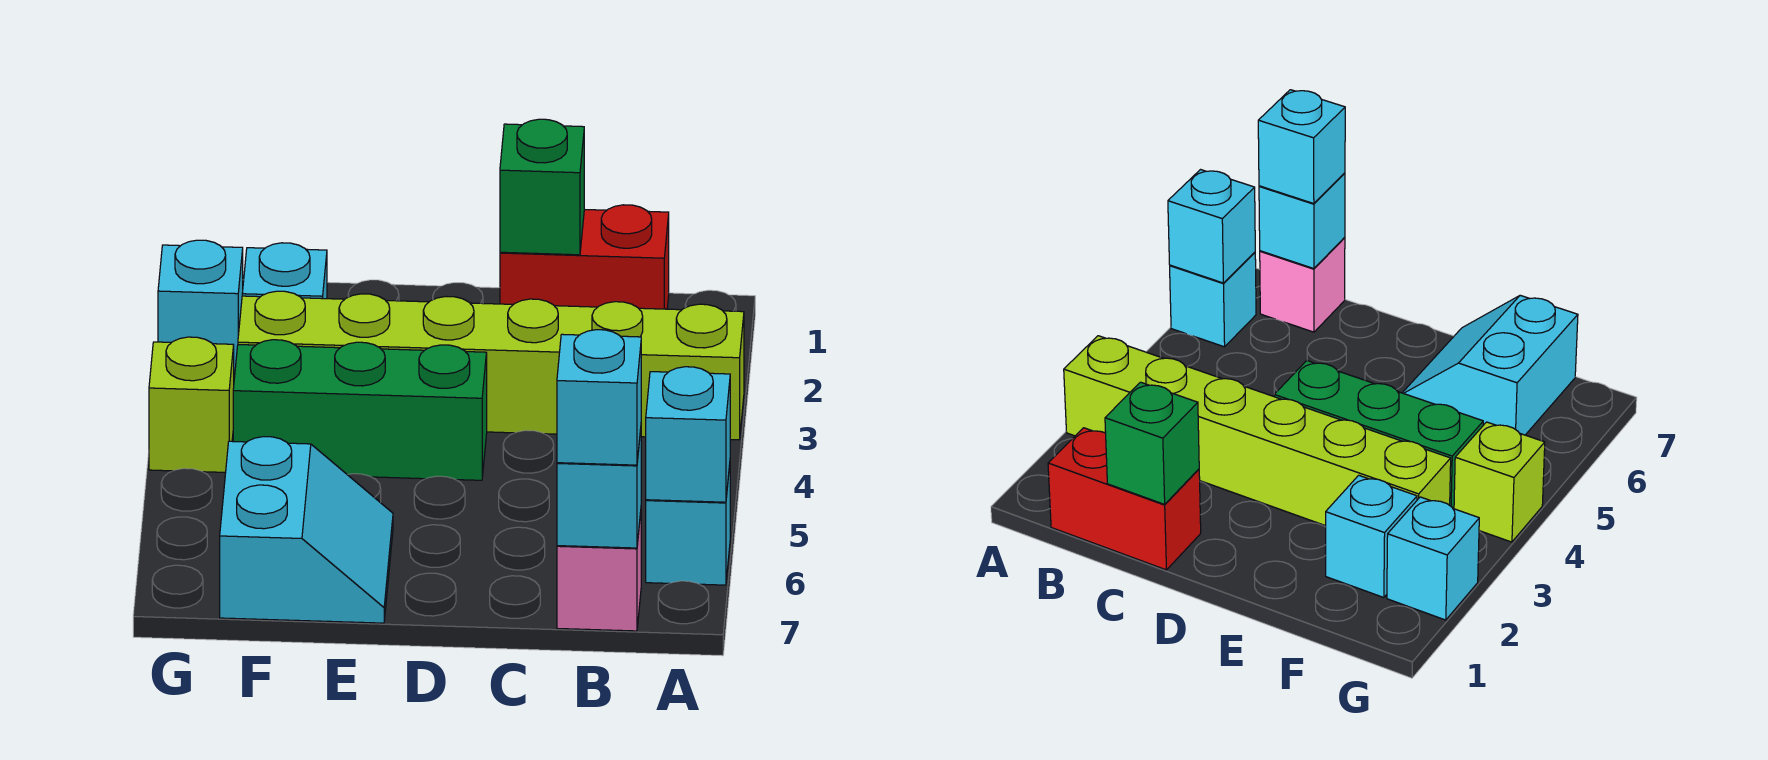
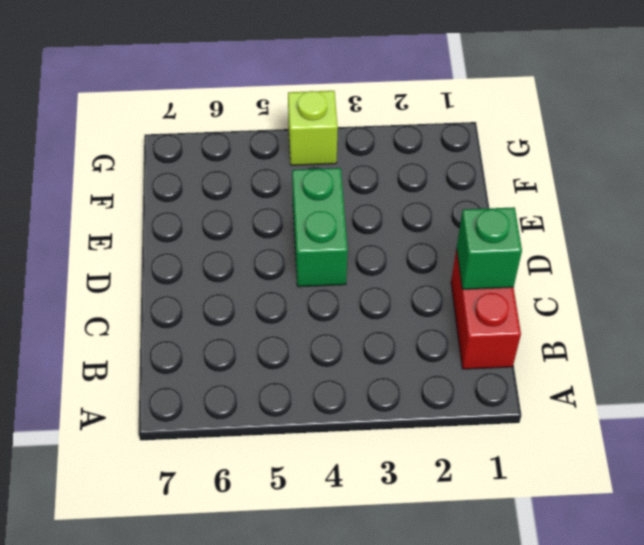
green 1x2 brick [292,168,348,287] -> green 1x3 brick [233,340,487,480]
none -> lime 1x6 brick [238,291,744,440]
none -> cyan 1x1 brick [646,465,730,585]
none -> pink 1x1 brick [557,513,641,631]

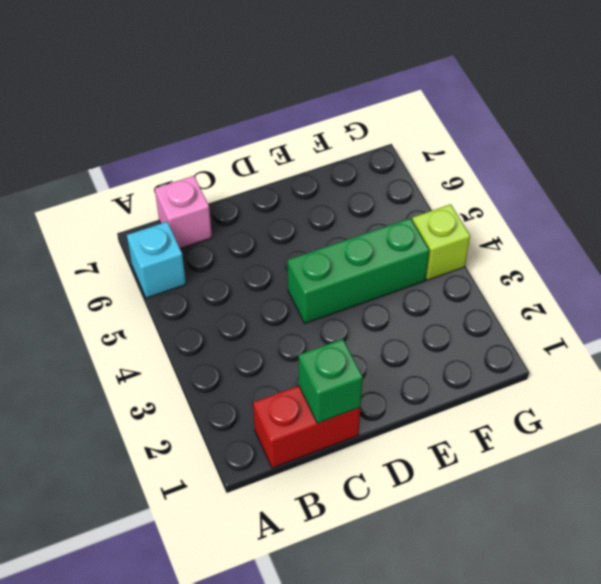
none -> lime 1x6 brick [238,291,744,440]
none -> cyan 2x2 slope [220,437,393,623]
none -> cyan 1x1 brick [242,243,327,299]

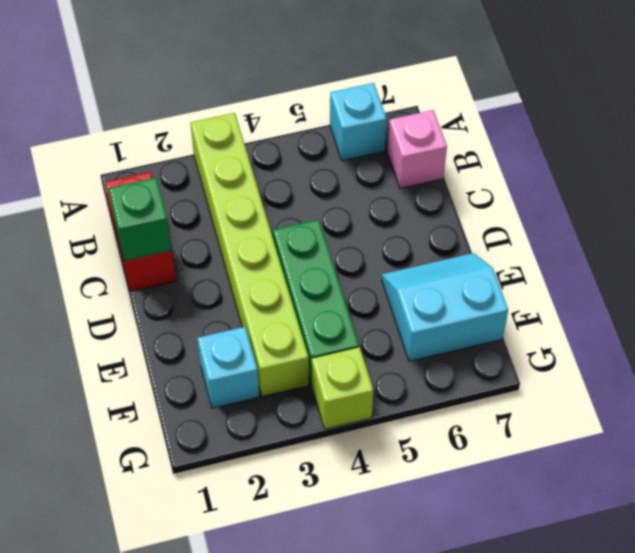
none -> cyan 1x1 brick [158,240,243,376]
none -> cyan 1x1 brick [646,367,730,502]
none -> cyan 1x1 brick [557,430,641,548]

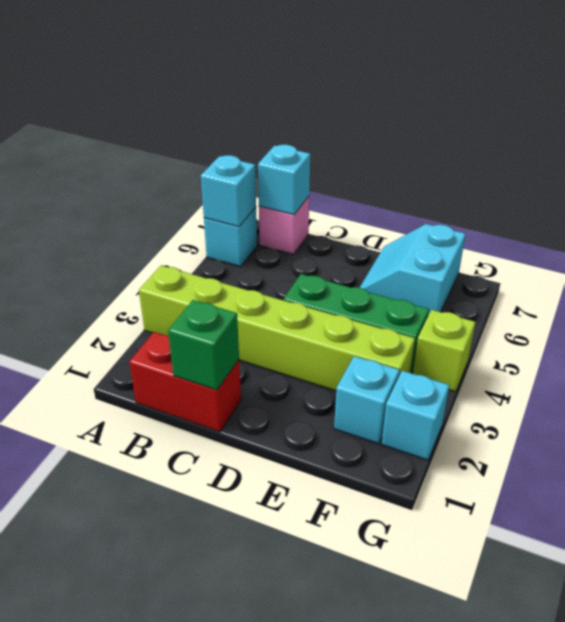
none -> cyan 1x1 brick [557,330,641,465]

